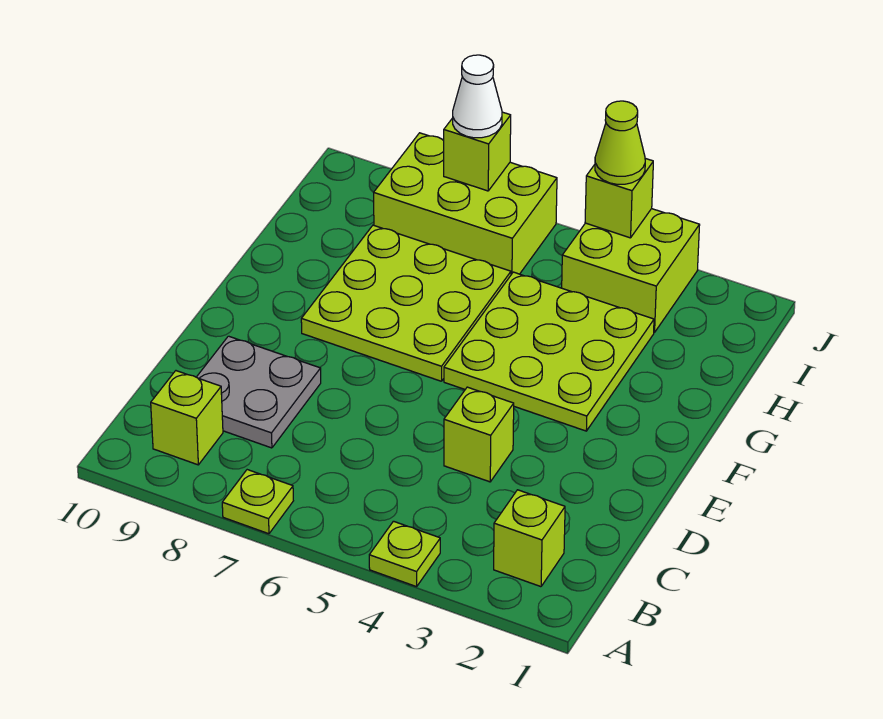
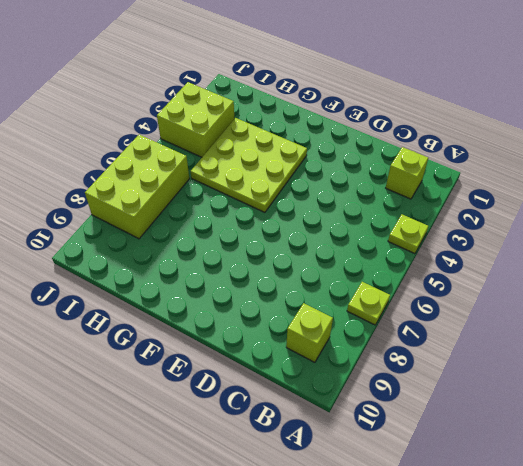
none -> grey 2x2 plate [197,336,321,448]
none -> lime 1x1 brick [444,387,514,482]
none -> lime 3x3 plate [301,225,511,381]

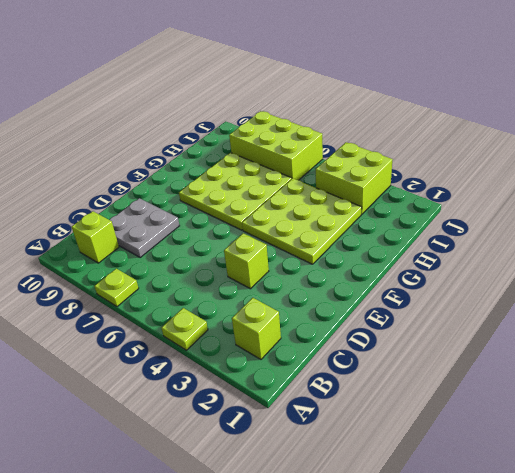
none -> lime 1x1 brick [585,158,653,238]
none -> lime 1x1 brick [444,112,511,191]
none -> lime 1x1 cone [595,101,645,184]

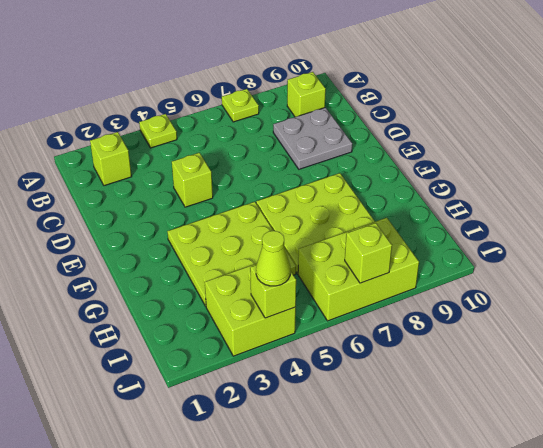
none -> white 1x1 cone [453,55,502,138]

